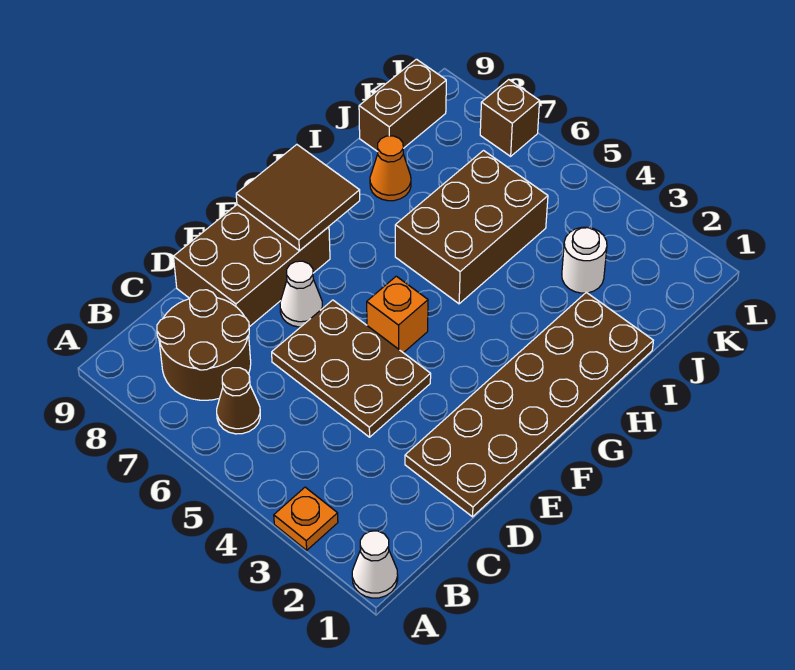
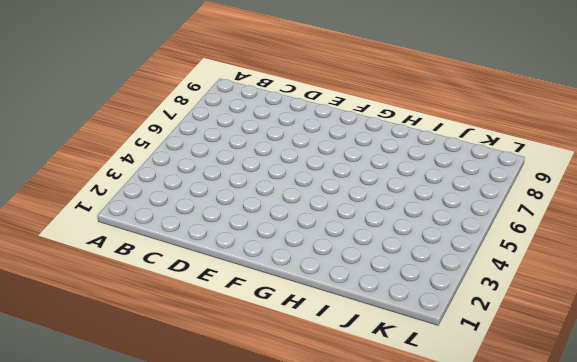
none -> white 1x1 cone [352,531,398,598]
none -> orange 1x1 plate [274,487,338,550]
none -> brown 1x1 cone [217,368,260,434]

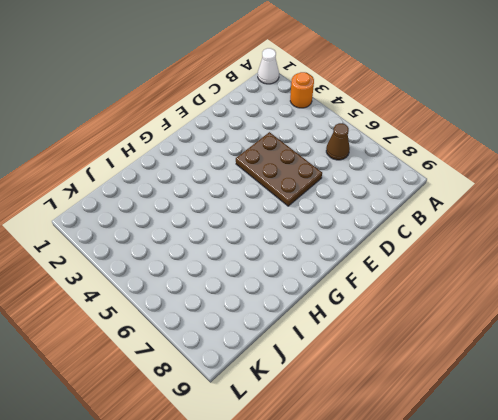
orange 1x1 round brick [290,72,314,108] -> orange 1x1 plate [274,487,338,550]
none -> brown 2x2 round brick [157,290,251,400]
none -> brown 2x6 plate [405,292,653,517]
none -> brown 2x3 brick [173,205,330,327]

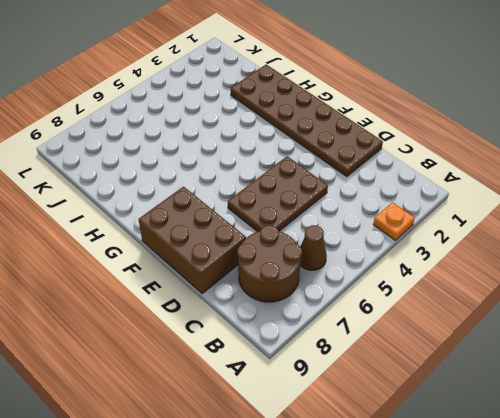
none -> white 1x1 cone [352,531,398,598]
none -> white 1x1 cone [280,261,322,327]
none -> orange 1x1 brick [367,276,428,353]

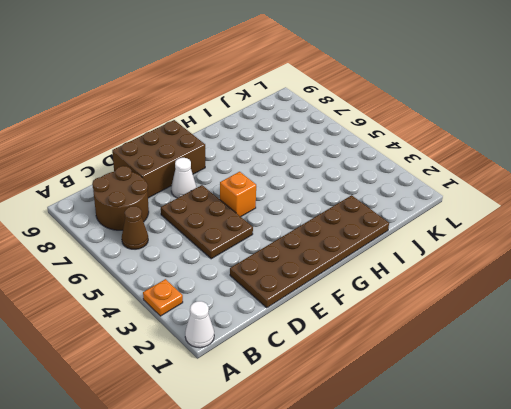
none -> brown 2x3 brick [395,151,548,304]
none -> orange 1x1 cone [370,136,411,201]
none -> white 1x1 round brick [562,227,607,293]

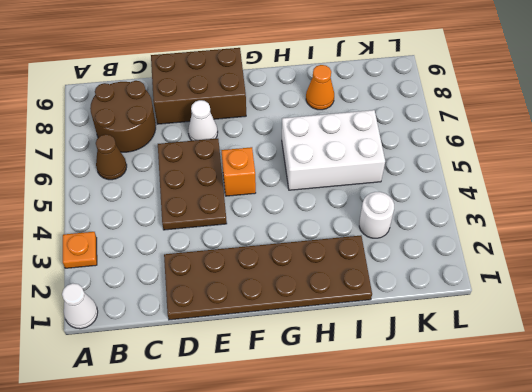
white 2x3 brick [282,110,385,190] -> brown 2x3 brick [395,151,548,304]
none -> brown 1x2 brick [359,59,446,152]
none -> brown 1x1 brick [480,80,540,156]
none -> brown 2x2 tile [236,145,360,251]

